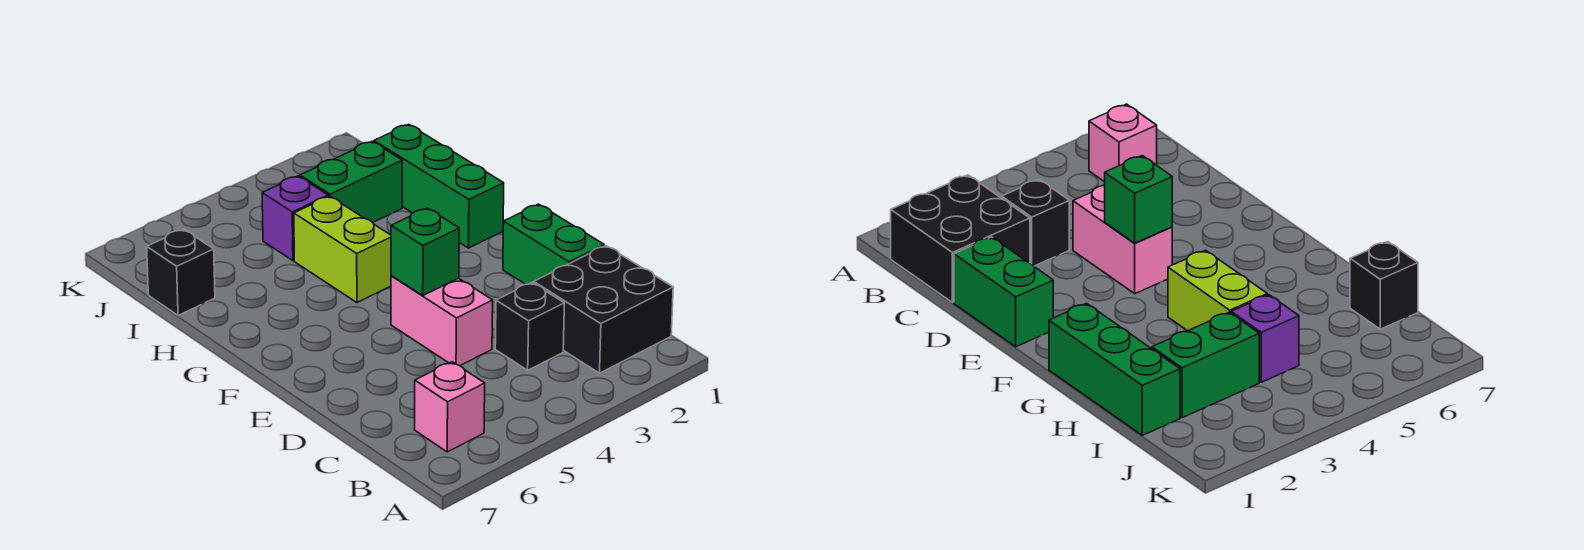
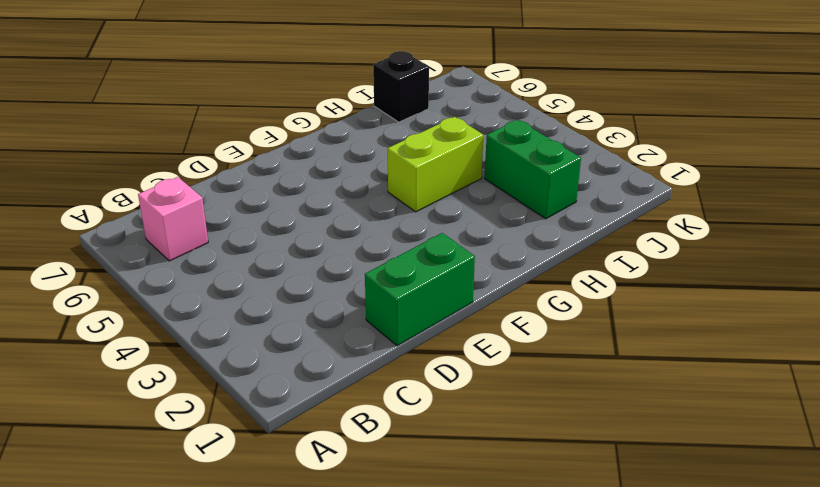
none -> black 2x2 brick [534,246,673,373]
none -> black 1x1 brick [495,283,564,370]

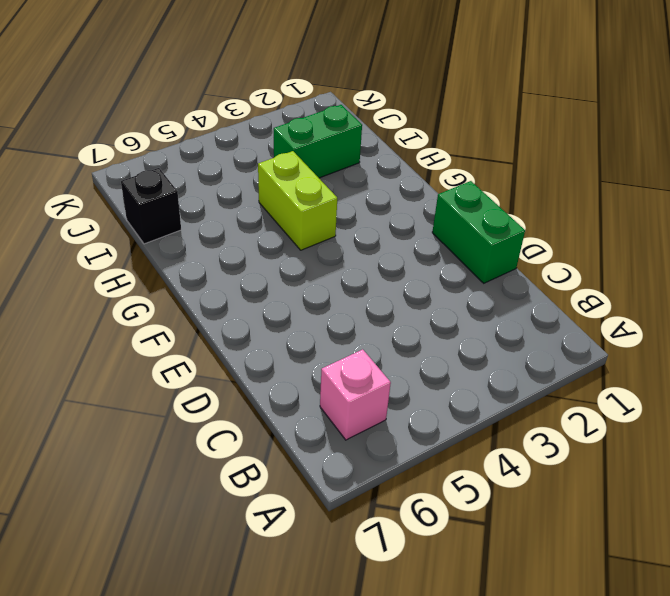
none -> black 2x2 brick [534,246,673,373]
none -> black 1x1 brick [495,283,564,370]

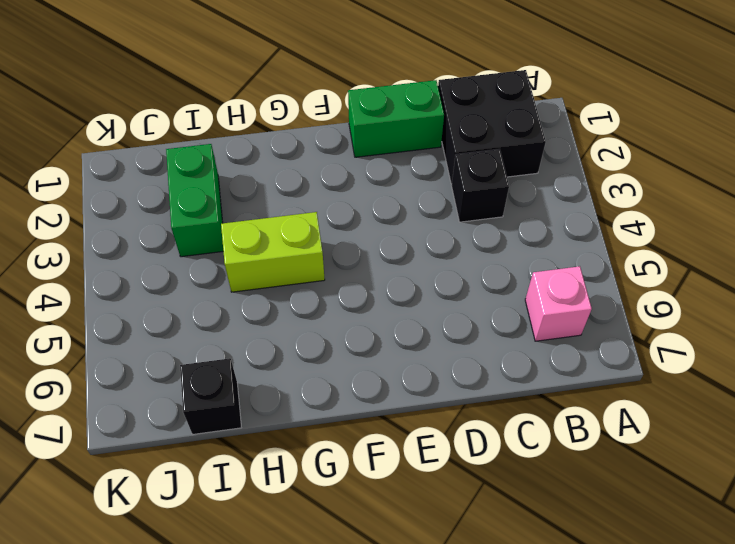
none -> pink 1x2 brick [391,276,493,366]
none -> green 1x3 brick [374,124,504,248]

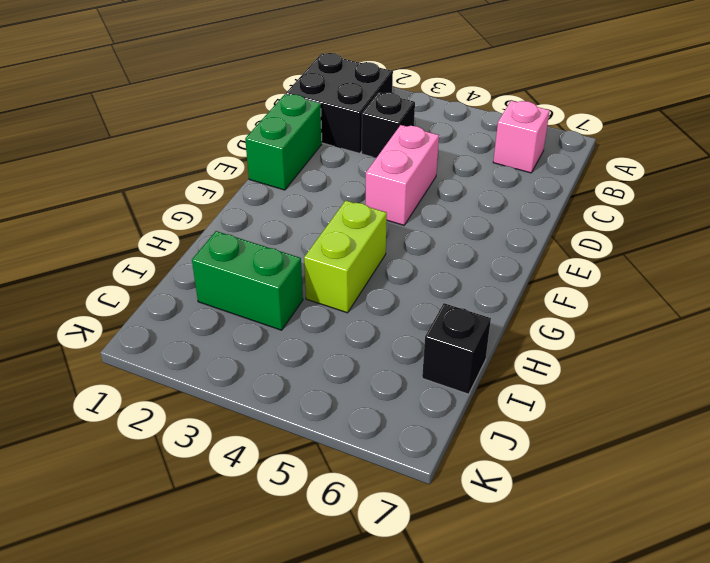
none -> green 1x3 brick [374,124,504,248]
none -> purple 1x1 brick [262,176,328,261]

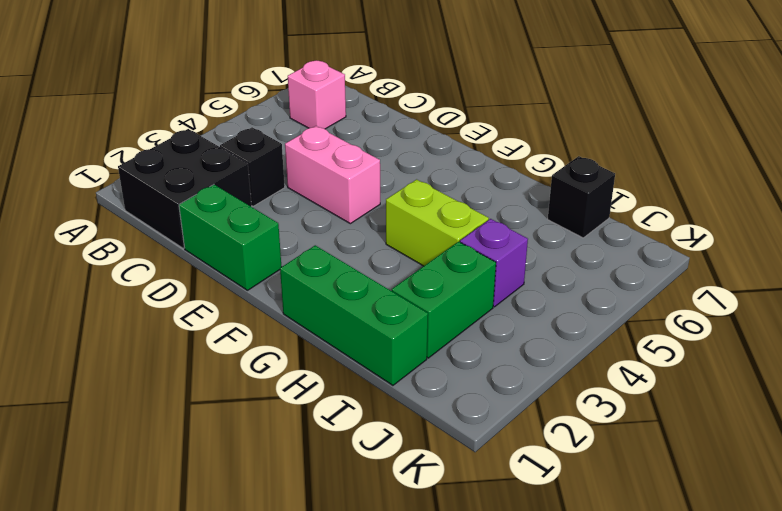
none -> green 1x1 brick [391,208,459,295]

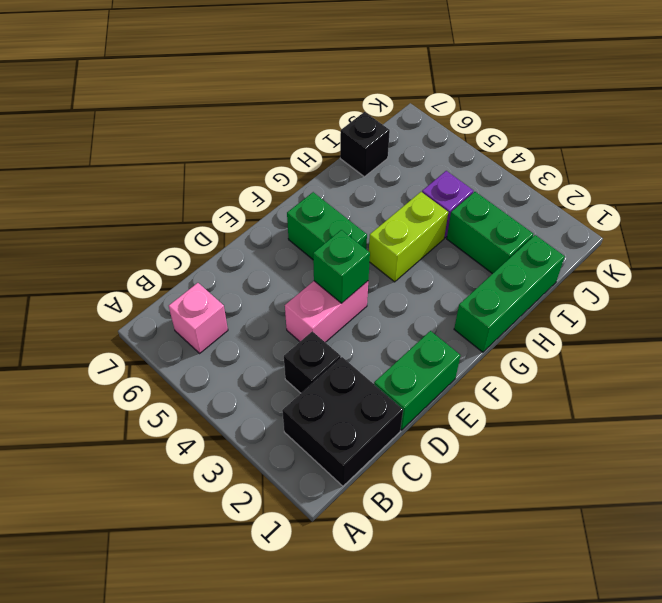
green 1x2 brick [287,192,367,259] -> none

